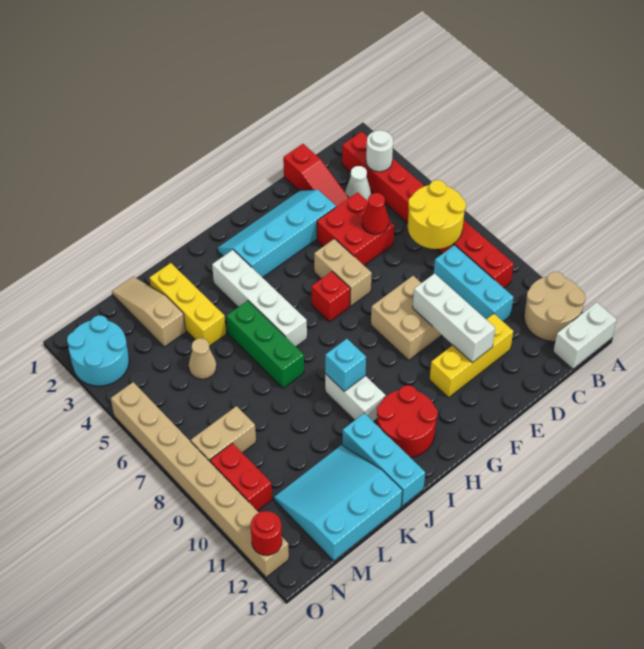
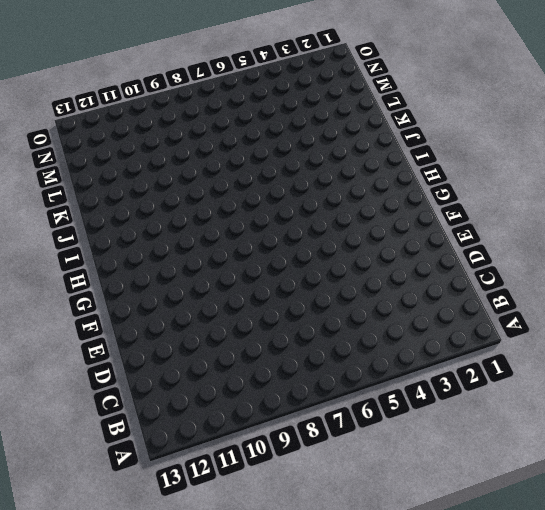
none -> tan 2x2 round brick [524,272,585,341]
none -> white 1x2 brick [553,302,617,369]
none -> red 1x8 brick [342,132,514,288]
none -> white 1x1 cone [345,166,371,201]

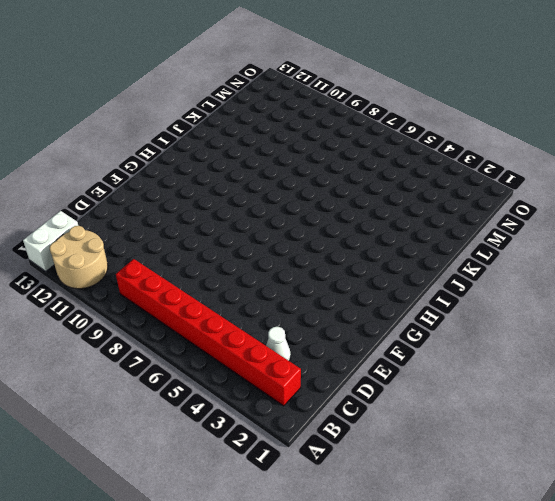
none -> cyan 1x3 brick [434,245,514,321]
none -> red 1x3 slope [283,144,349,207]
none -> red 2x2 brick [317,192,394,265]
none -> yellow 1x3 brick [430,314,513,397]

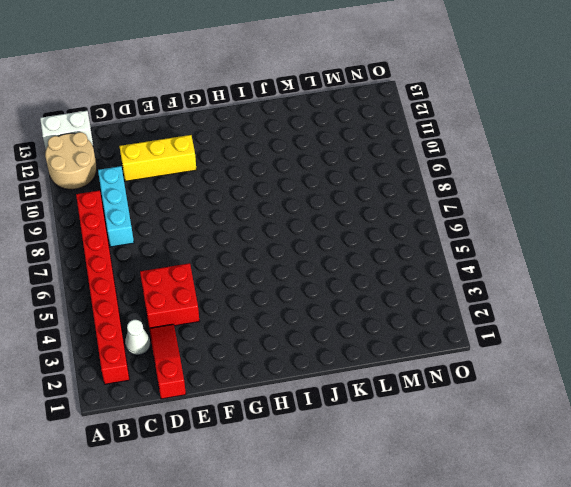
none -> cyan 2x4 slope [217,190,336,278]
none -> tan 2x2 brick [371,276,442,360]
none -> tan 1x2 brick [314,239,372,306]
none -> red 1x1 brick [311,272,350,322]

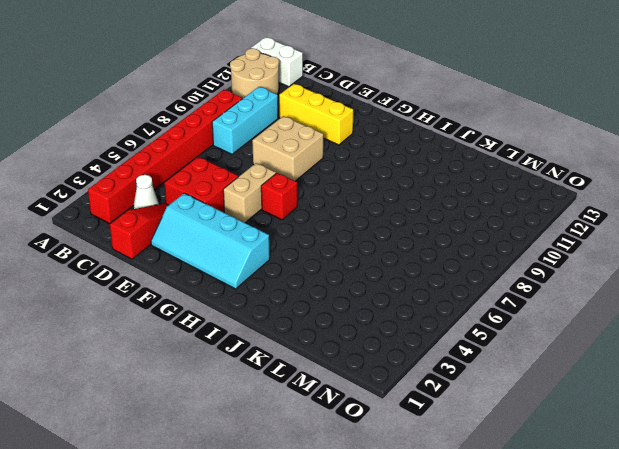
none -> red 2x2 round brick [377,385,438,458]
none -> white 1x4 brick [212,250,307,347]
none -> white 1x2 brick [325,374,386,422]
none -> green 1x3 brick [227,301,304,388]

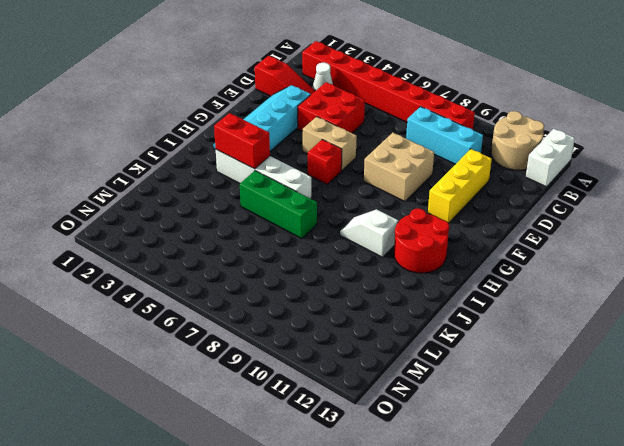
red 1x2 brick [214,113,270,169] -> red 1x2 brick moved to [210,443,272,511]
white 1x2 slope [340,209,398,257] -> white 1x2 brick [325,374,386,422]
none -> cyan 1x3 brick [342,413,425,506]
none -> yellow 1x3 brick [149,263,226,346]
none -> cyan 3x3 slope [274,445,403,561]
none -> tan 1x3 slope [112,277,186,347]

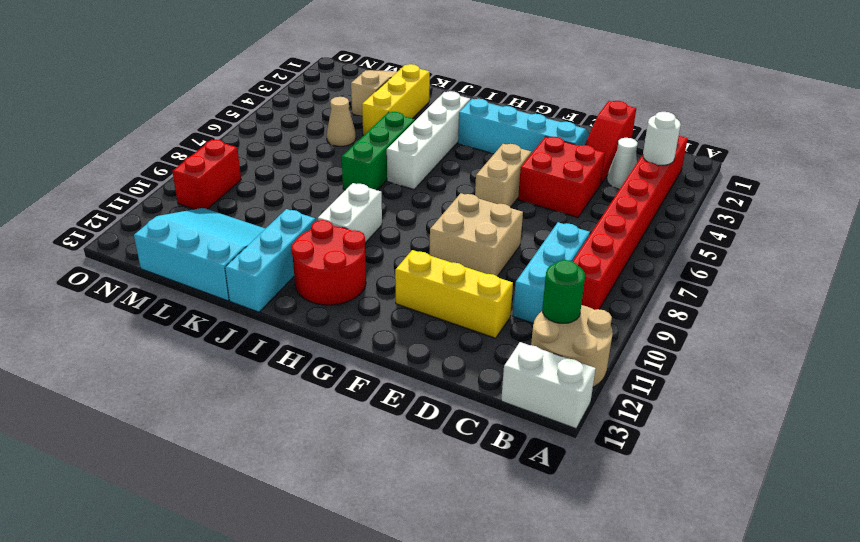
green 1x1 round brick [542,260,585,323] -> none
none -> red 1x1 brick [311,272,350,322]
none -> tan 1x2 brick [191,406,256,461]
none -> cyan 2x2 round brick [67,315,129,386]
none -> tan 1x8 brick [111,382,289,577]

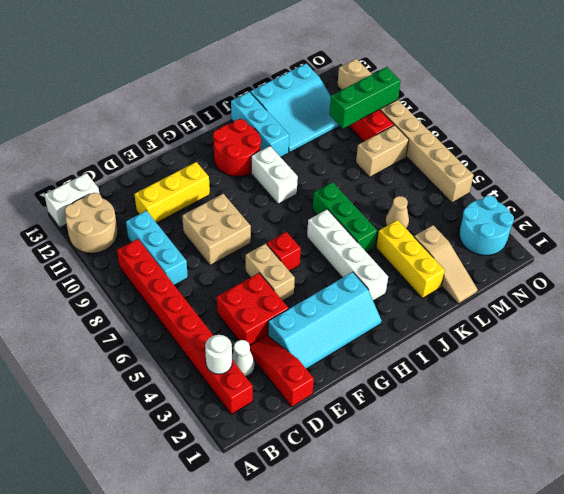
green 1x3 brick [329,67,401,129] -> none
none -> yellow 2x2 round brick [408,180,466,249]
none -> red 1x1 cone [362,193,389,234]
none -> white 1x3 brick [413,274,495,363]
none -> cyan 1x1 brick [325,339,366,391]

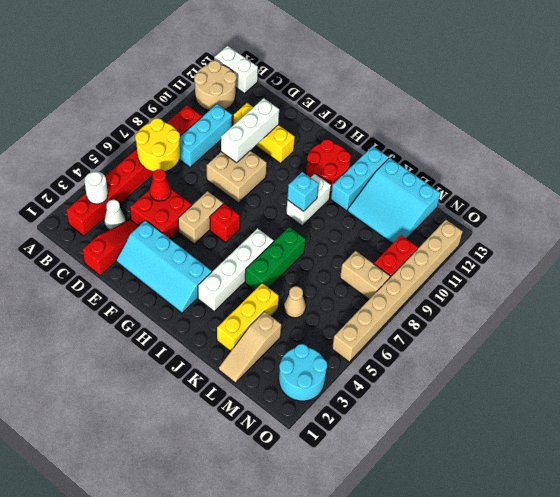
none -> red 1x1 round brick [251,511,282,555]

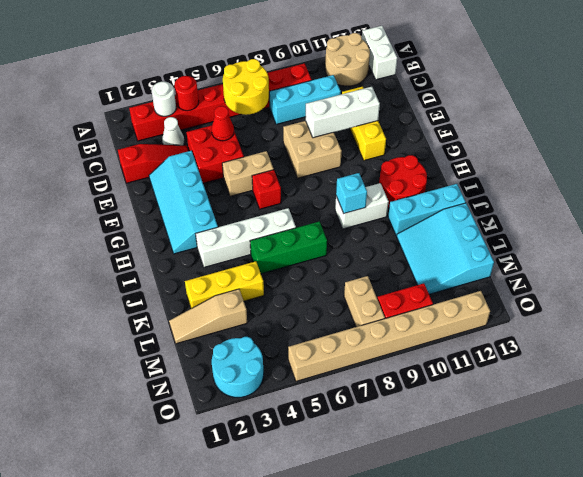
red 1x1 round brick [174,76,199,111] -> red 1x1 round brick moved to [251,511,282,555]
none -> tan 1x1 cone [189,338,217,379]

